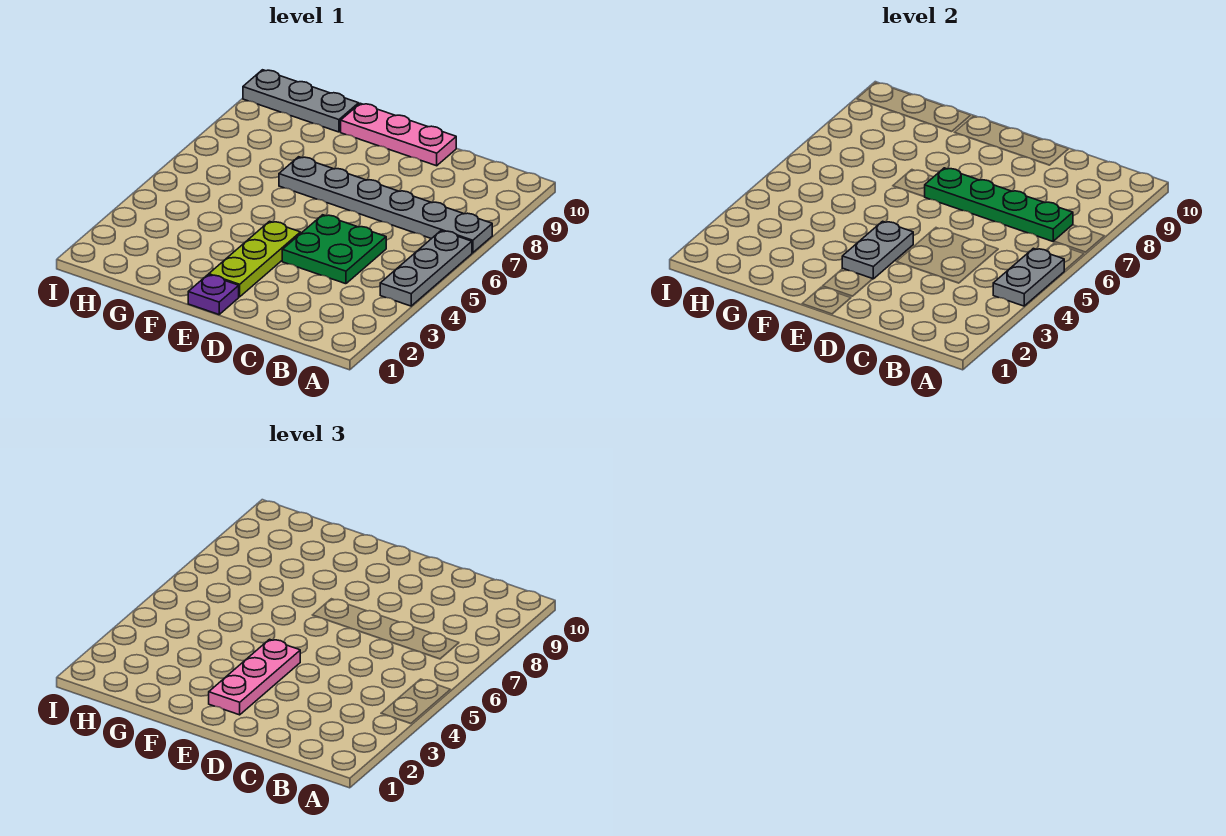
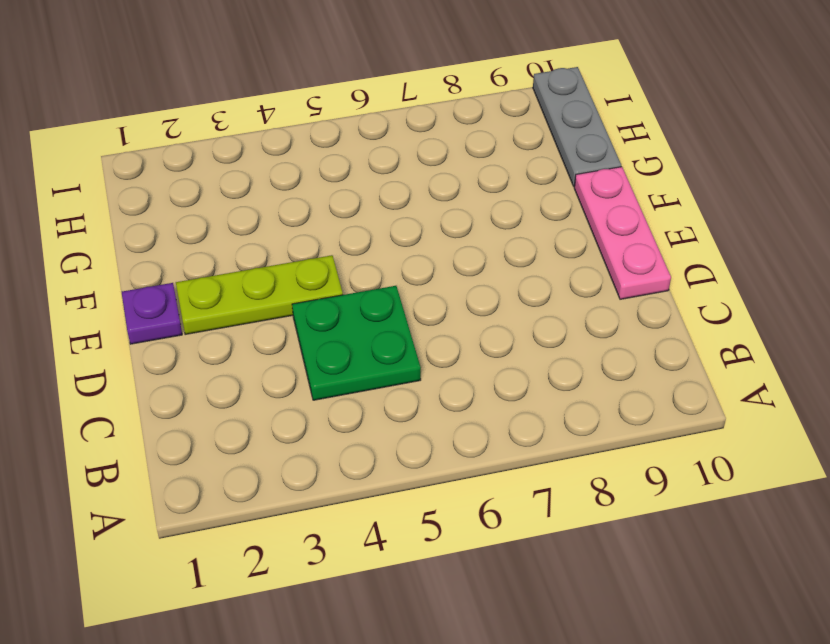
none -> grey 1x3 plate [380,231,472,306]
none -> grey 1x6 plate [279,157,492,253]

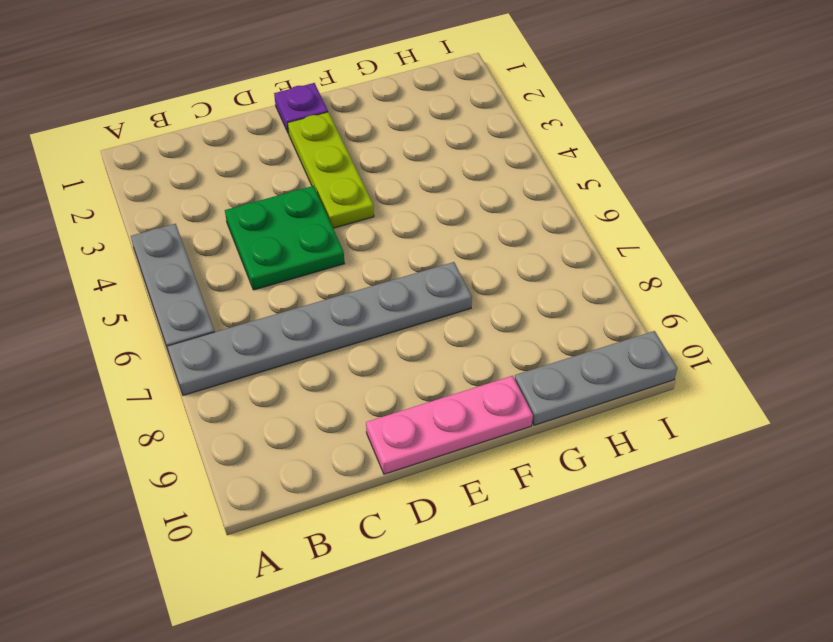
none -> grey 1x2 plate [993,248,1064,306]
none -> green 1x4 plate [925,168,1073,241]

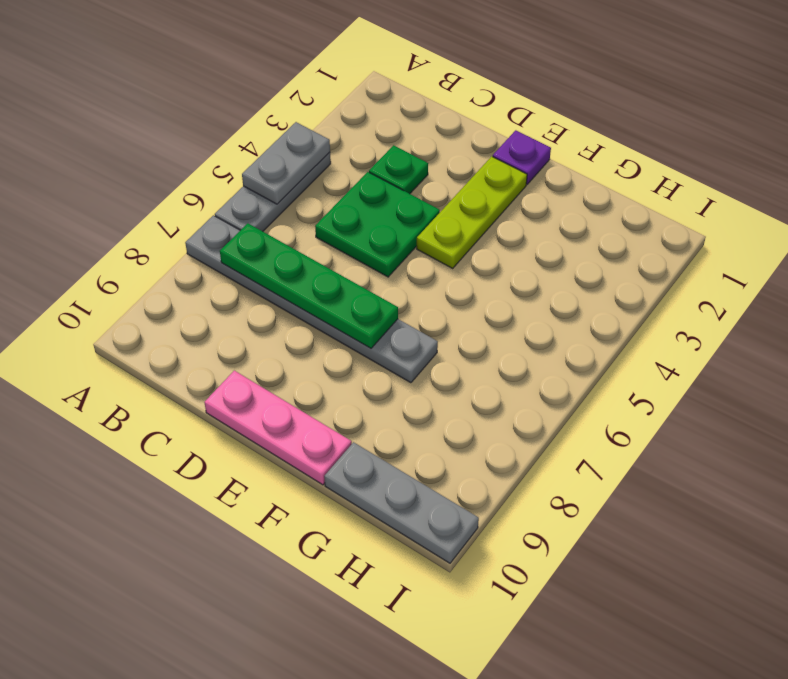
green 1x1 plate [369,145,428,194] -> none
none -> grey 1x2 plate [842,221,913,279]
none -> pink 1x3 plate [209,639,300,715]

